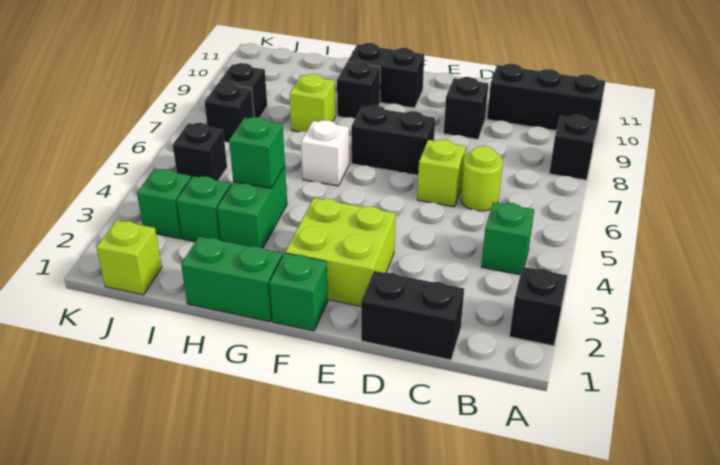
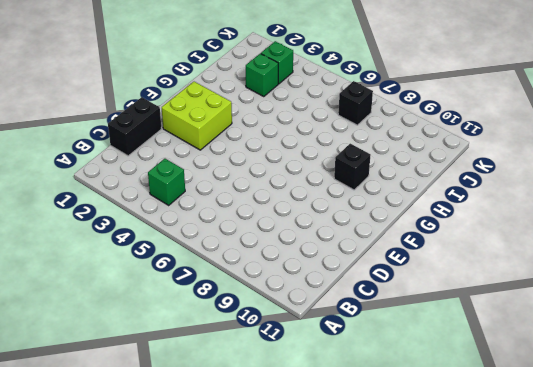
none -> black 1x1 brick [509,267,567,346]
none -> black 1x1 brick [549,115,598,180]
none -> black 1x3 brick [487,64,606,135]

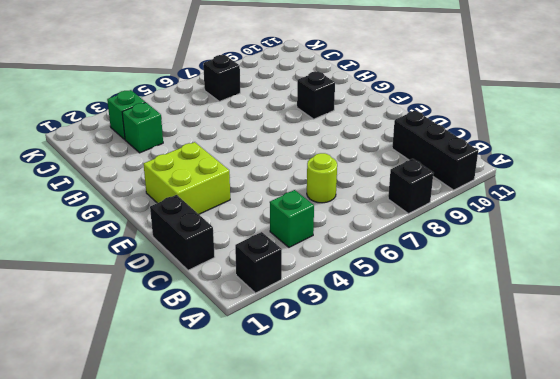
none -> lime 1x1 brick [417,140,466,207]
none -> black 1x1 brick [444,77,488,139]
none -> black 1x2 brick [351,105,435,175]

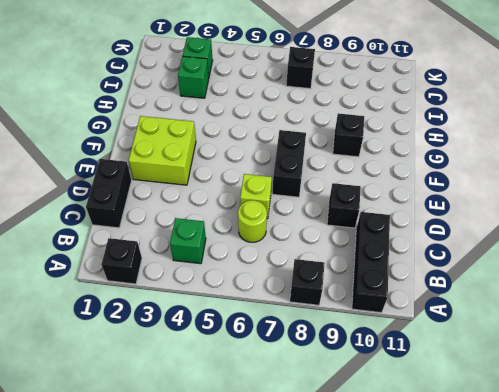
none -> green 1x1 brick [269,253,328,331]
none -> black 1x2 brick [348,43,424,108]
none -> green 1x2 brick [181,237,283,322]

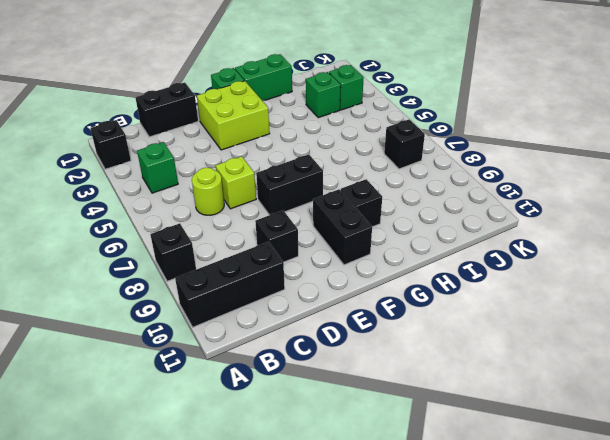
black 1x2 brick [313,189,372,265] -> black 1x2 brick turned to [348,43,424,108]
none -> white 1x1 brick [301,120,349,186]
none -> green 1x2 brick [217,166,287,248]
none -> lime 1x1 brick [290,74,335,132]

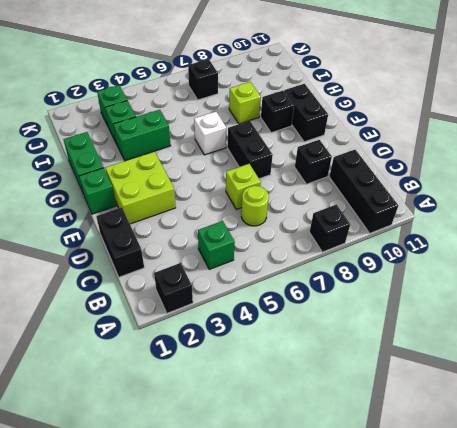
none -> lime 1x1 brick [96,220,162,295]
none -> black 1x1 brick [173,123,227,181]
none -> black 1x1 brick [219,63,267,117]

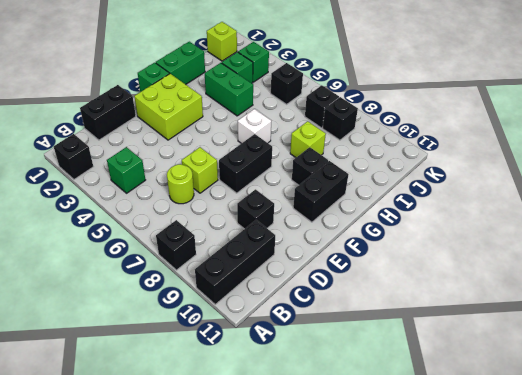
none -> green 1x1 brick [229,117,285,188]

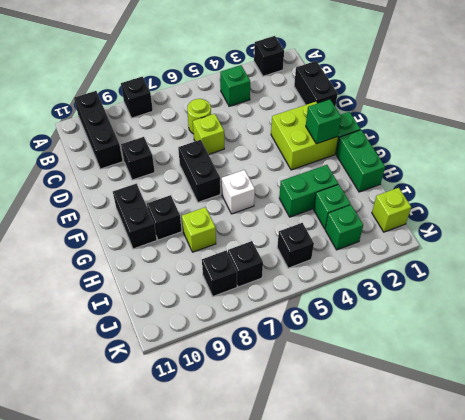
green 1x1 brick [306,100,341,144] -> green 1x1 brick moved to [229,117,285,188]

